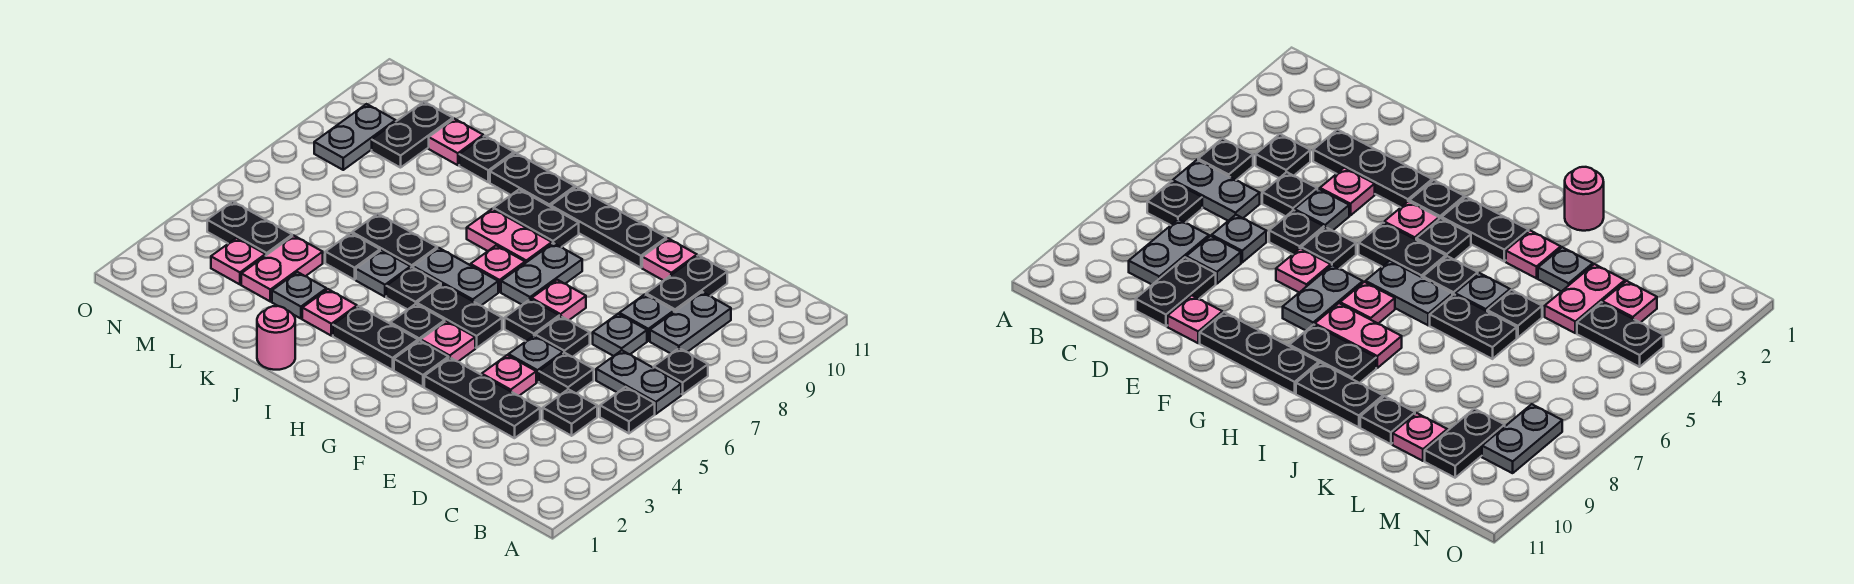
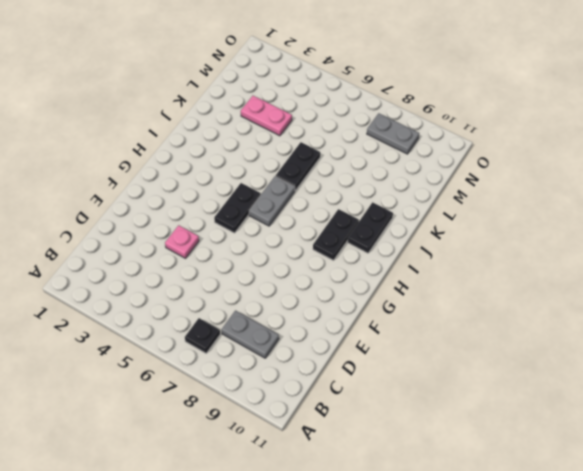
none -> black 1x1 plate [600,387,655,433]
none -> grey 1x2 plate [596,350,681,414]
none -> black 1x1 plate [543,389,597,436]
none -> black 1x3 plate [424,358,540,438]

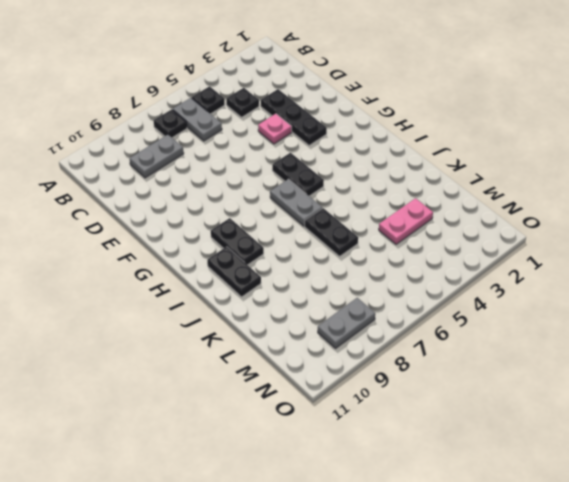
none -> black 1x1 plate [539,353,594,395]
none -> grey 1x1 plate [593,314,647,356]
none -> grey 1x1 plate [619,294,674,341]
none -> black 1x2 plate [646,255,727,312]

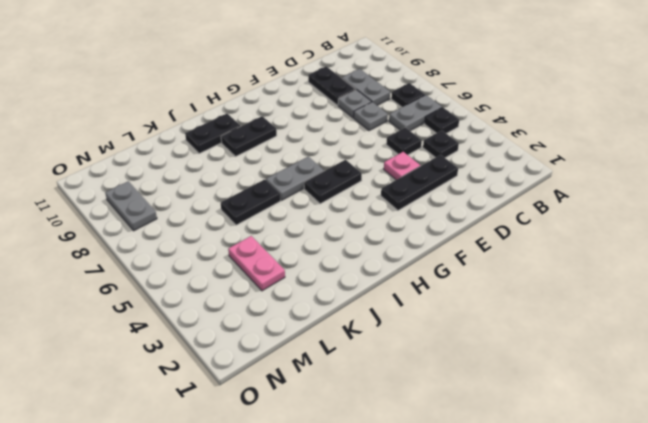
none -> grey 1x1 plate [508,336,563,382]
none -> black 1x1 plate [535,316,590,357]
none -> pink 1x1 plate [642,238,697,281]
none -> black 1x1 plate [505,299,559,341]

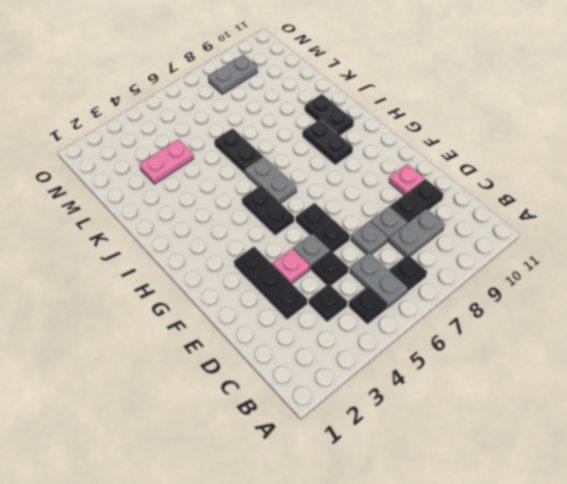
none -> pink 1x1 plate [532,280,586,320]
none -> black 1x3 plate [551,187,666,268]
none -> black 1x1 plate [394,340,449,387]
none -> pink 1x1 plate [421,321,475,362]

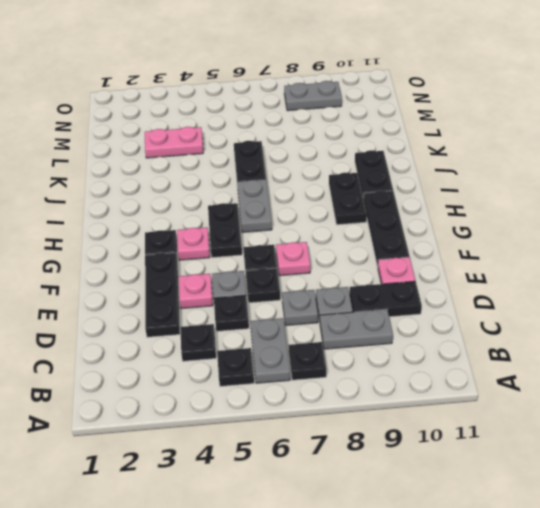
none -> grey 1x2 plate [501,243,582,305]
none -> black 1x2 plate [333,306,418,370]
none -> black 1x1 plate [390,304,445,341]
none -> pink 1x1 plate [471,246,525,292]

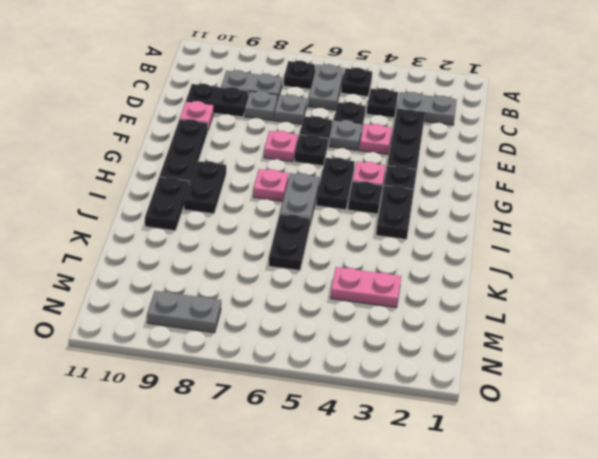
grey 1x2 plate [397,92,457,125] -> grey 1x2 plate moved to [501,243,582,305]
none -> pink 1x2 plate [467,209,552,263]
none -> black 1x1 plate [386,267,441,310]
none -> pink 1x1 round brick [257,306,295,370]
none -> pink 1x1 plate [302,289,357,336]

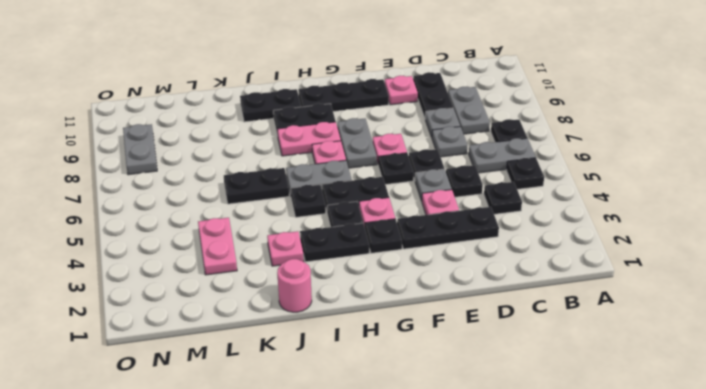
none -> grey 1x1 plate [356,250,411,297]
none -> grey 1x1 plate [272,272,326,319]
none -> black 1x1 plate [325,233,380,280]
none -> black 1x1 plate [459,136,514,182]

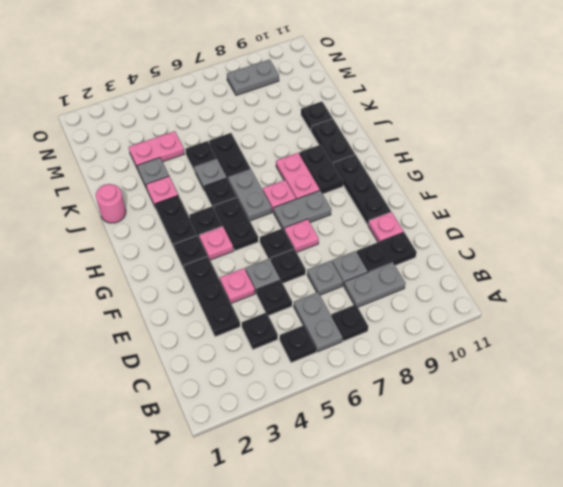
none -> pink 1x1 plate [429,119,483,165]
none -> pink 1x1 plate [211,238,265,284]
none -> black 1x2 plate [207,201,292,256]
none -> black 1x2 plate [372,102,453,168]

